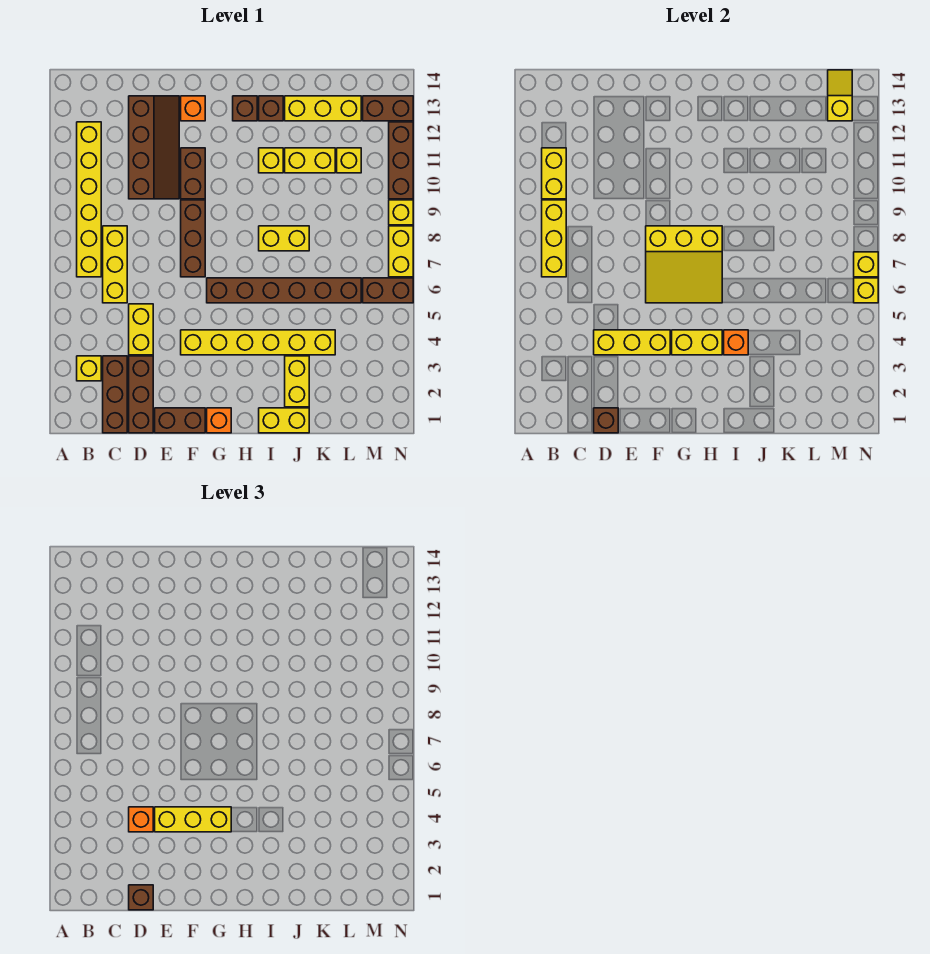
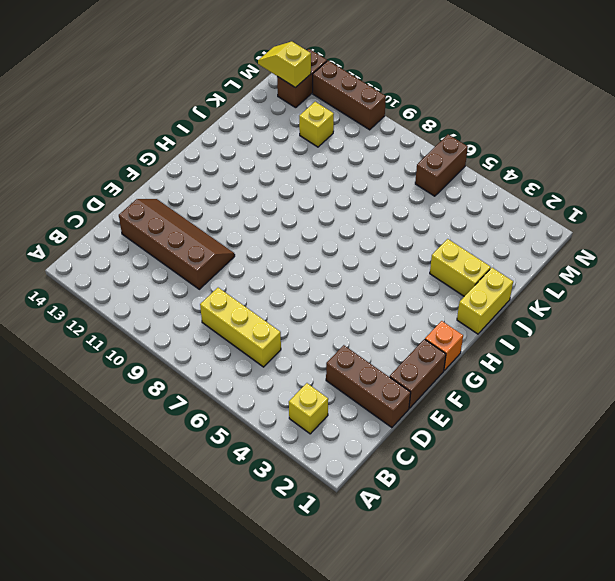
none -> yellow 1x6 brick [77,122,101,277]
none -> brown 1x3 brick [103,356,127,433]
none -> yellow 1x2 brick [129,304,153,355]
none -> yellow 1x6 brick [181,330,335,355]

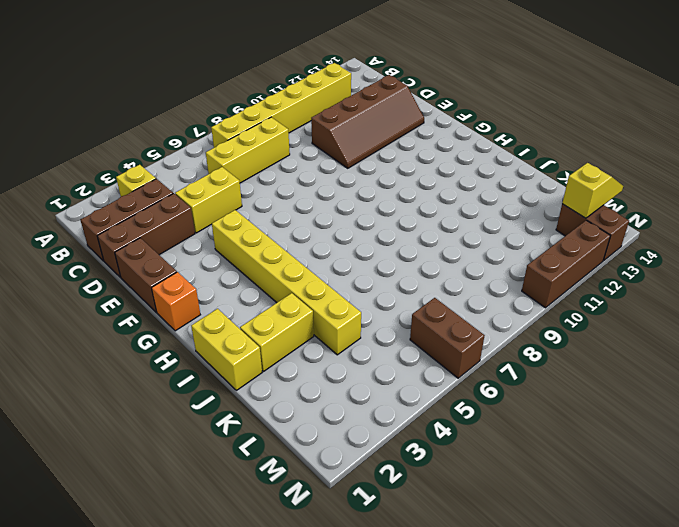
none -> brown 1x3 brick [181,200,205,277]
none -> brown 1x2 brick [181,148,205,199]
none -> orange 1x1 brick [181,96,205,121]
none -> brown 1x6 brick [207,278,361,303]

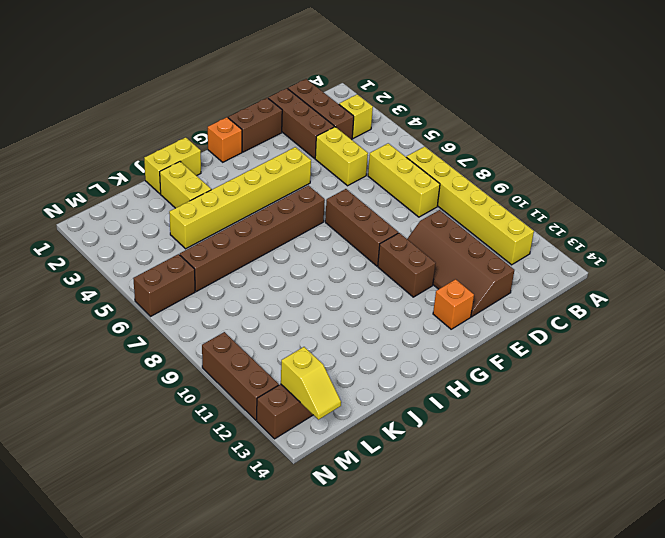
none -> brown 1x1 brick [233,96,257,121]
none -> yellow 1x2 brick [259,226,309,251]
none -> yellow 1x1 brick [259,148,283,173]
none -> brown 1x1 brick [259,96,283,121]

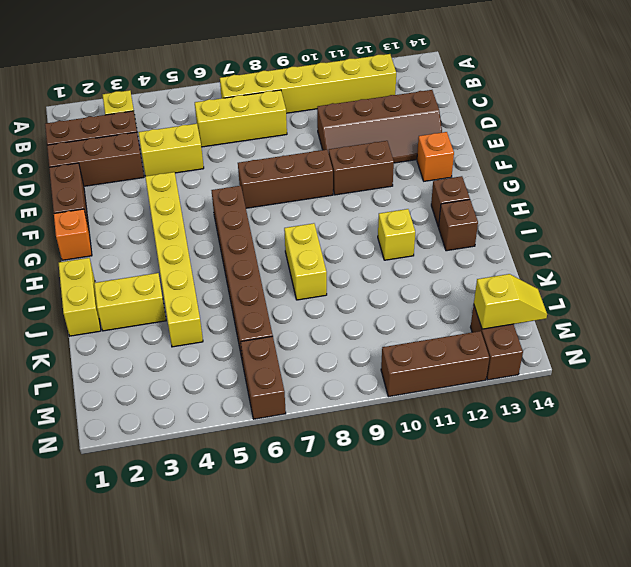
none -> yellow 1x2 brick [285,148,335,173]
none -> yellow 1x3 brick [285,96,361,121]
none -> yellow 1x1 brick [337,148,361,173]
none -> yellow 1x2 brick [389,226,413,277]

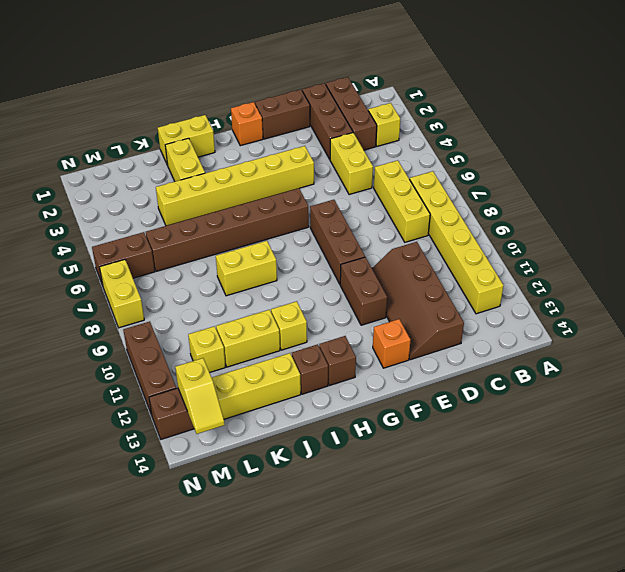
none -> yellow 1x1 brick [389,200,413,225]
none -> yellow 1x3 brick [542,200,566,277]
none -> yellow 1x2 brick [542,148,566,199]
none -> brown 1x1 brick [594,408,618,433]

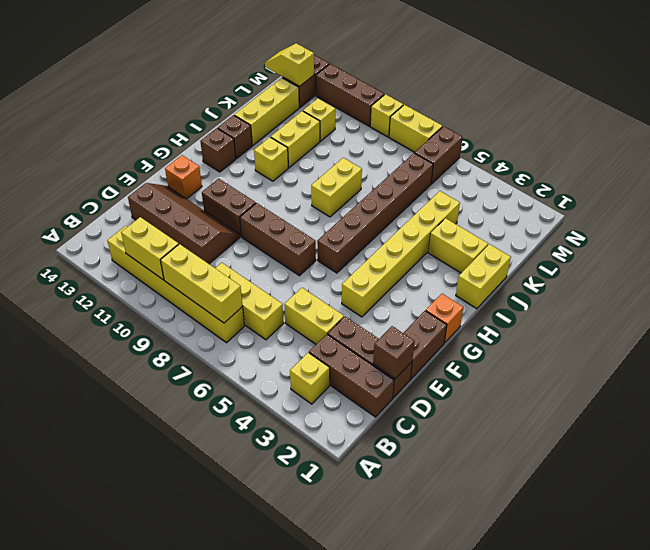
none -> yellow 1x3 brick [594,330,670,355]
none -> yellow 3x3 slope [646,226,722,303]
none -> yellow 1x2 brick [672,330,722,355]
none -> orange 1x1 brick [724,330,748,355]

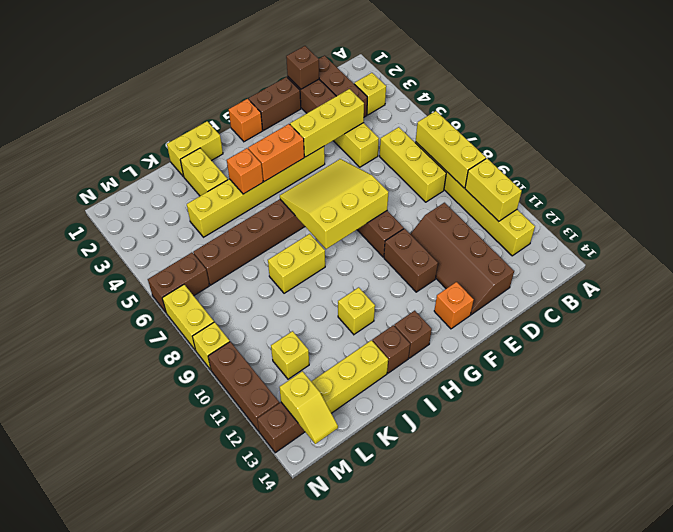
orange 1x2 brick [248,124,304,182] -> yellow 1x2 brick [672,330,722,355]
none -> yellow 1x2 brick [285,148,335,173]
none -> yellow 1x1 brick [854,278,878,303]
none -> yellow 1x1 brick [854,252,878,277]
none -> brown 1x1 brick [129,885,153,910]

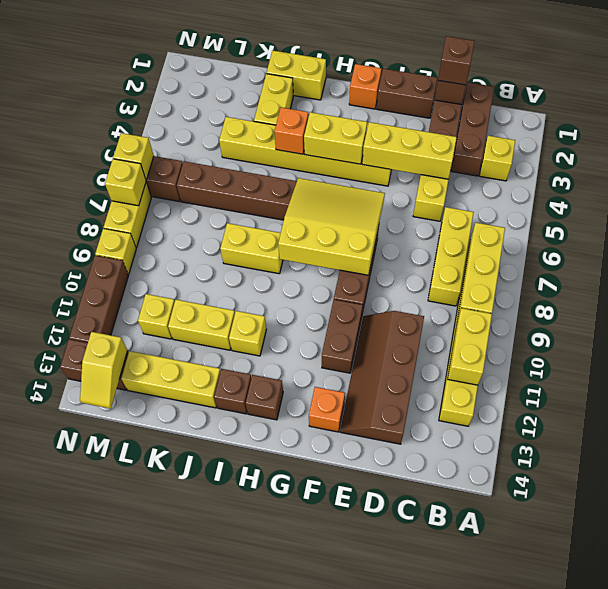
none -> orange 1x1 brick [129,807,153,832]
none -> yellow 1x3 brick [155,807,231,832]

